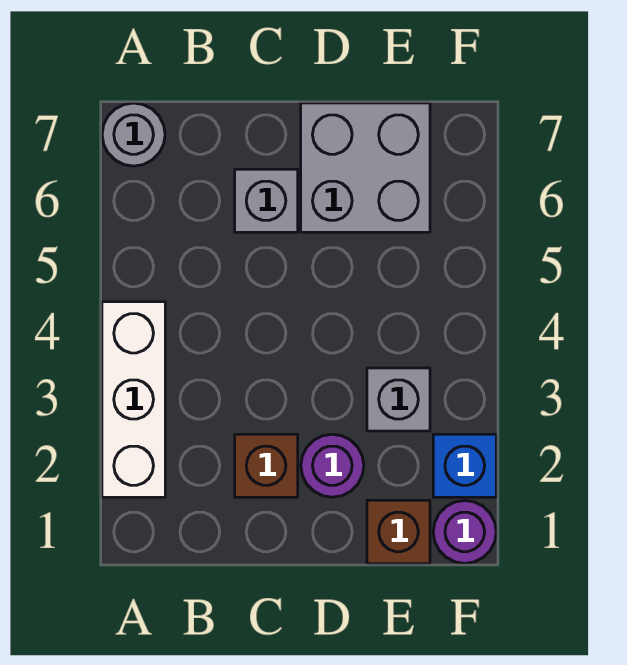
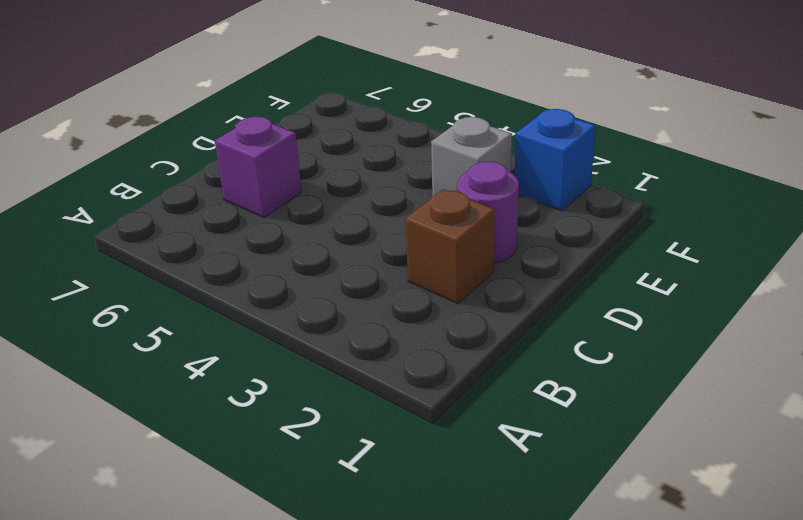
purple 1x1 brick [215,117,302,218] -> grey 1x1 brick [235,169,298,232]
none -> white 1x3 brick [102,302,165,497]
none -> grey 1x1 round brick [102,103,165,166]

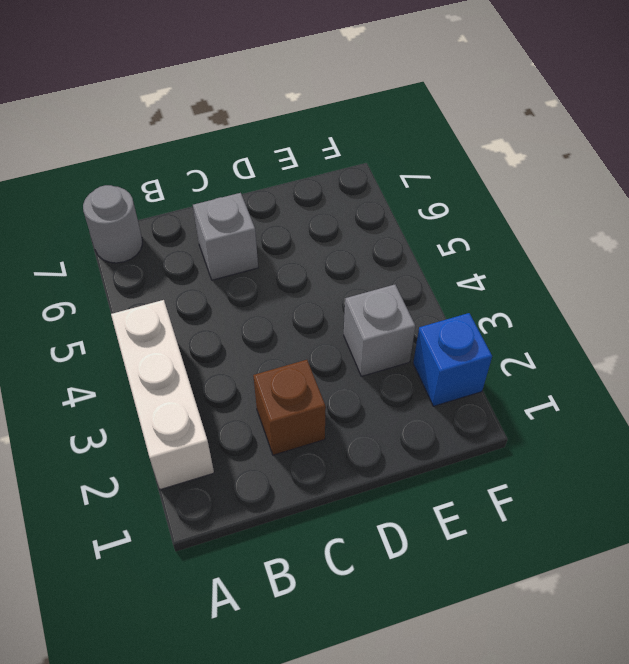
none -> purple 1x1 round brick [301,434,364,497]
none -> grey 2x2 brick [301,103,430,232]

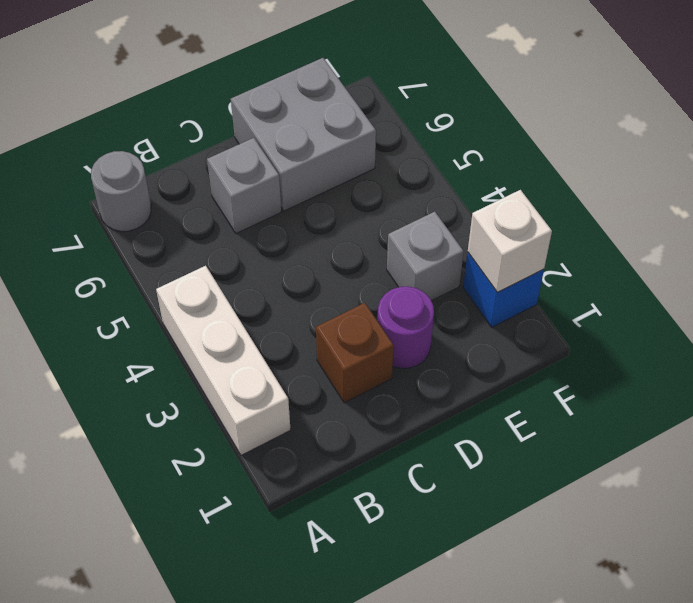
white 1x1 brick [468,190,552,293] -> none
none -> brown 1x1 brick [367,500,430,564]
none -> purple 1x1 round brick [433,501,496,563]

